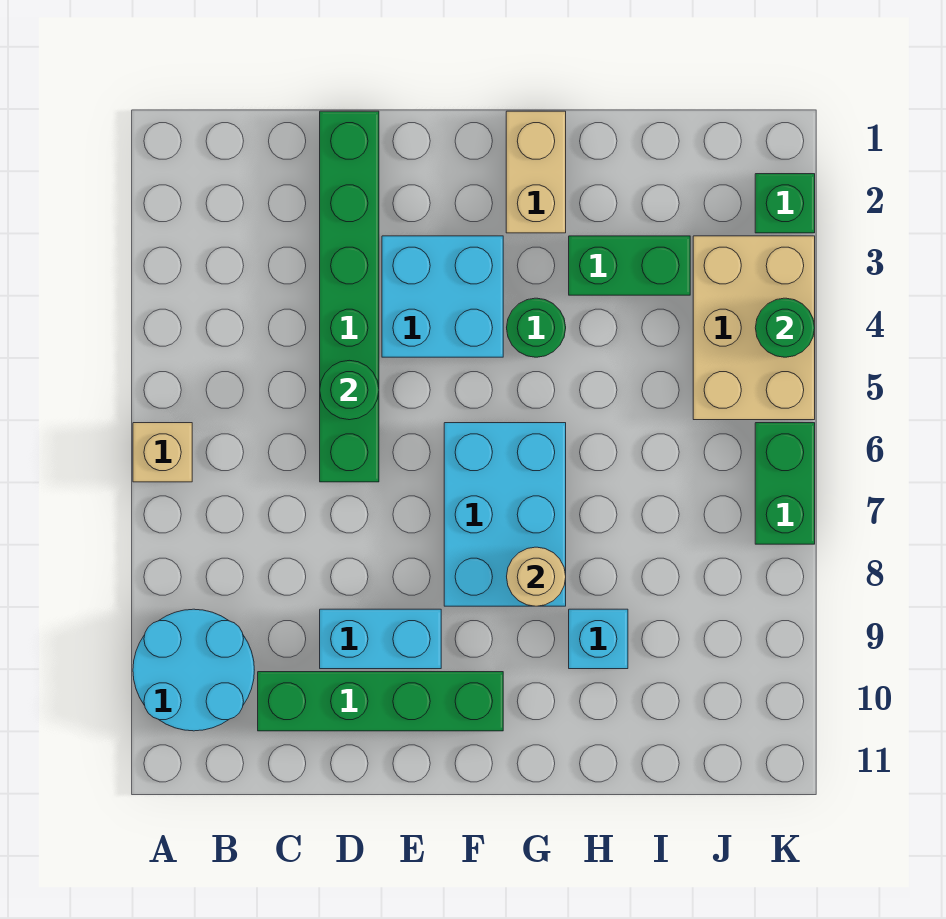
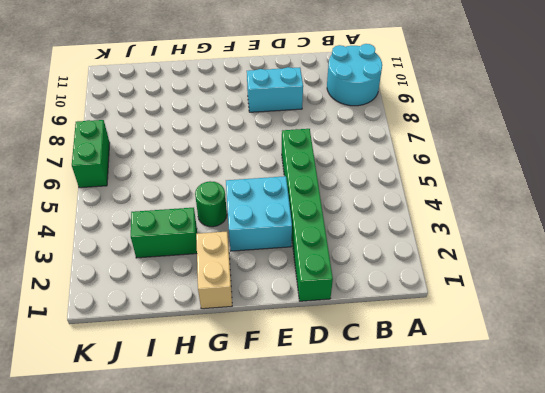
none -> tan 1x1 brick [133,423,192,482]
none -> green 1x4 brick [258,672,503,731]
none -> cyan 2x3 brick [444,423,566,606]

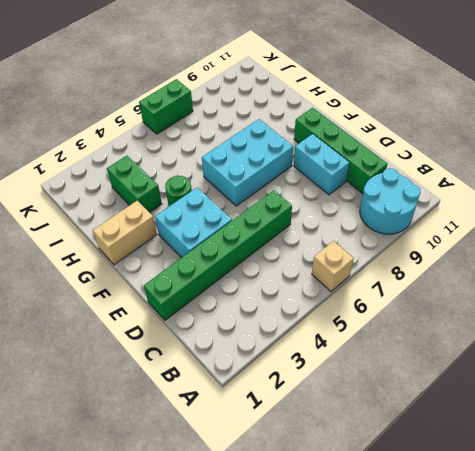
none -> cyan 1x1 brick [569,609,628,669]
none -> tan 2x3 brick [693,236,815,420]
none -> green 1x1 brick [755,174,815,233]

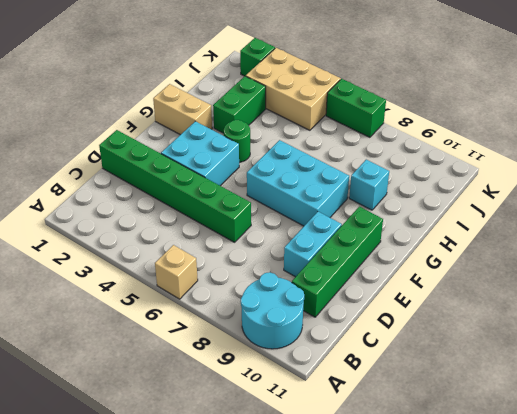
none -> green 1x1 round brick [320,360,379,420]
none -> tan 1x1 round brick [507,547,566,606]
none -> green 1x1 round brick [755,298,815,357]

